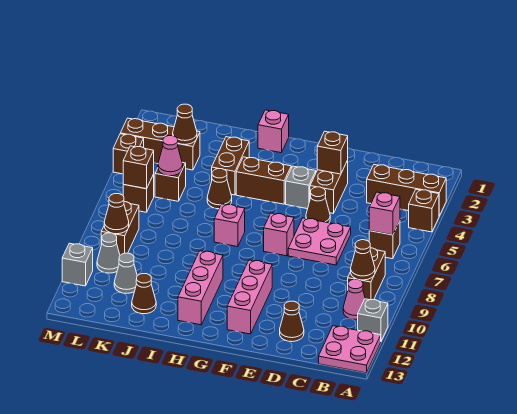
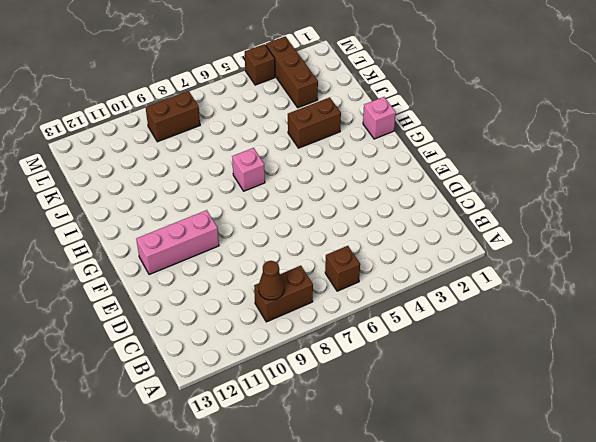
none -> brown 1x3 brick [367,165,446,216]
none -> brown 1x1 brick [409,189,439,232]
none -> grey 1x1 brick [358,299,388,341]
none -> pink 2x2 plate [319,326,381,373]

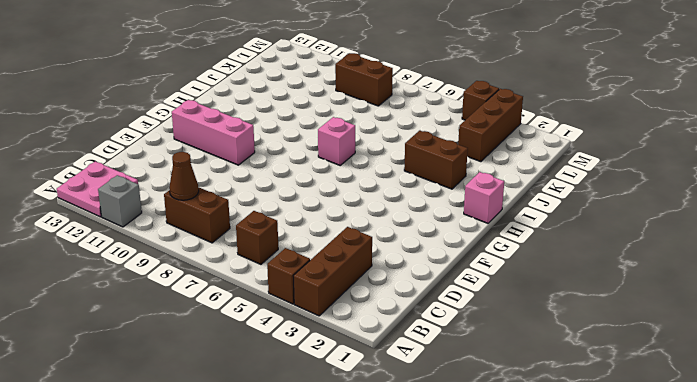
none -> pink 1x1 cone [343,279,365,319]
none -> pink 2x2 plate [288,218,351,265]
none -> brown 1x1 cone [280,301,304,341]
none -> brown 1x2 brick [310,161,348,213]

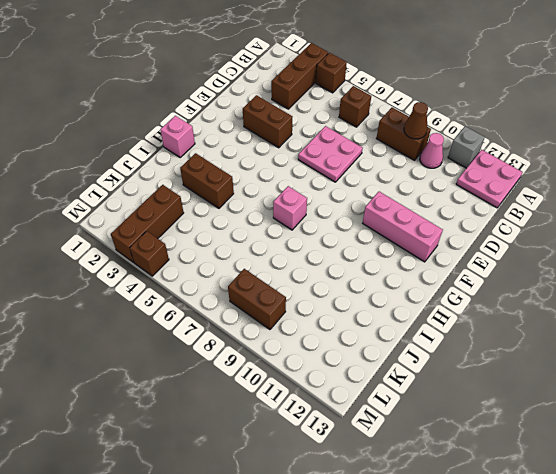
none -> brown 1x1 cone [280,301,304,341]
none -> brown 1x1 cone [306,187,330,223]
none -> grey 1x1 brick [286,166,316,209]
none -> pink 1x1 brick [264,213,294,256]

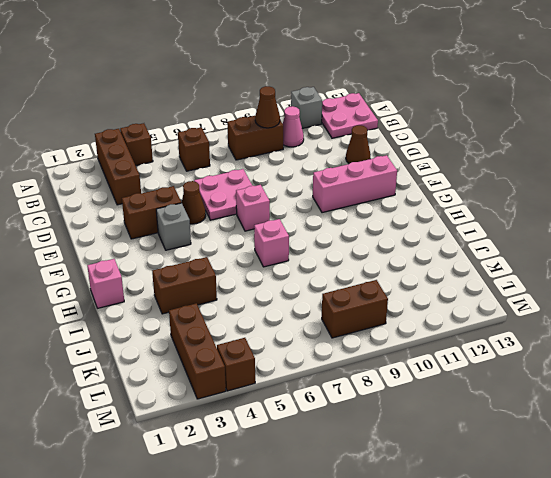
none -> brown 1x2 brick [236,157,291,204]
none -> pink 1x3 brick [178,251,223,325]
none -> brown 1x1 cone [207,169,232,209]
none -> brown 1x1 cone [132,274,156,314]

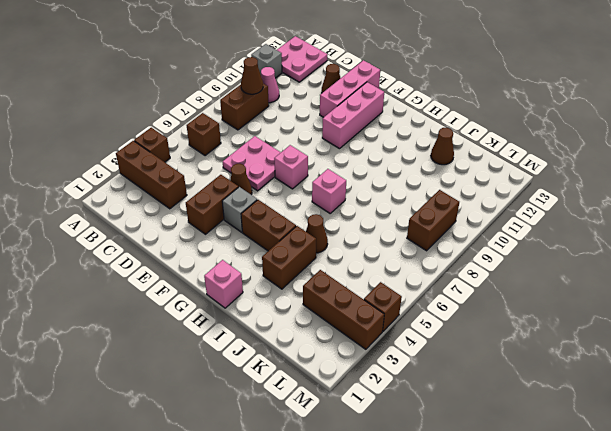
pink 1x3 brick [320,60,380,117] -> pink 1x3 brick moved to [178,251,223,325]
none -> brown 1x1 brick [155,162,186,201]
none -> grey 1x1 cone [114,253,137,293]
none -> brown 1x1 brick [123,175,154,212]
none -> grey 1x1 cone [97,233,120,273]

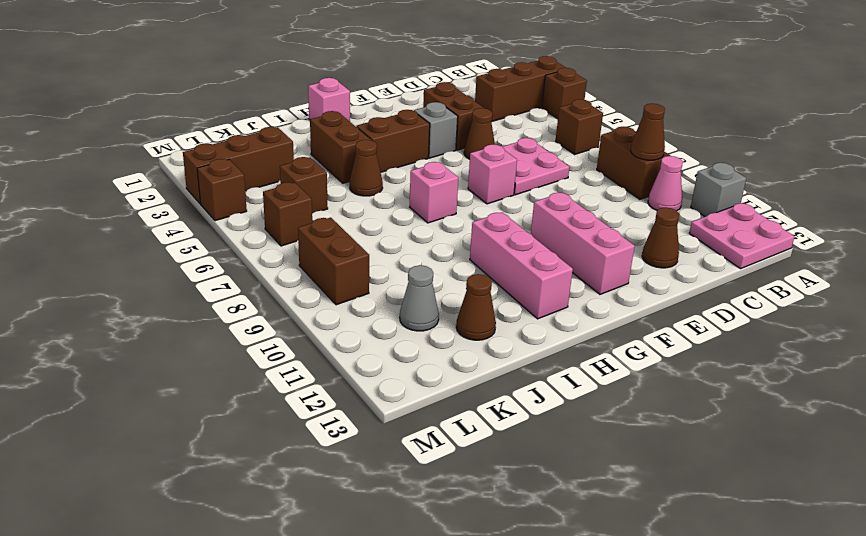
none -> grey 1x1 cone [97,233,120,273]
none -> grey 1x1 brick [62,243,93,286]
none -> pink 1x1 brick [369,192,400,235]
none -> brown 1x1 brick [317,131,348,174]

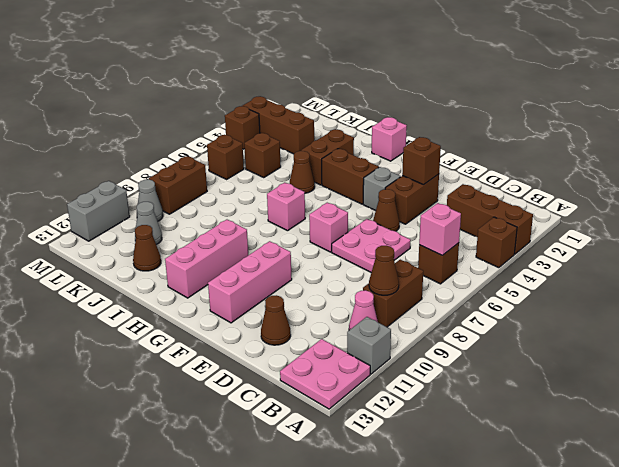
grey 1x2 brick [67,181,130,241] -> grey 1x1 brick [62,243,93,286]
none -> brown 1x1 cone [173,104,197,145]
none -> pink 1x1 cone [158,136,183,176]
none -> brown 1x1 brick [123,146,154,189]
none -> brown 1x1 cone [104,194,129,234]

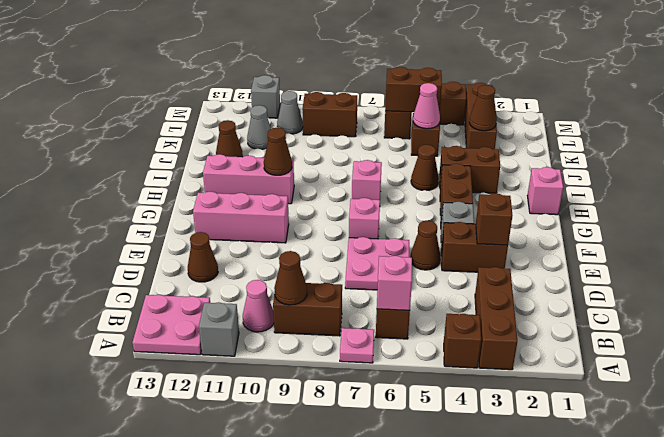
pink 1x1 plate [340,328,374,363] -> none
brown 1x1 cone [264,128,292,175] -> brown 1x1 cone moved to [104,194,129,234]
brown 1x2 brick [385,67,442,113] -> brown 1x1 brick [123,146,154,189]

